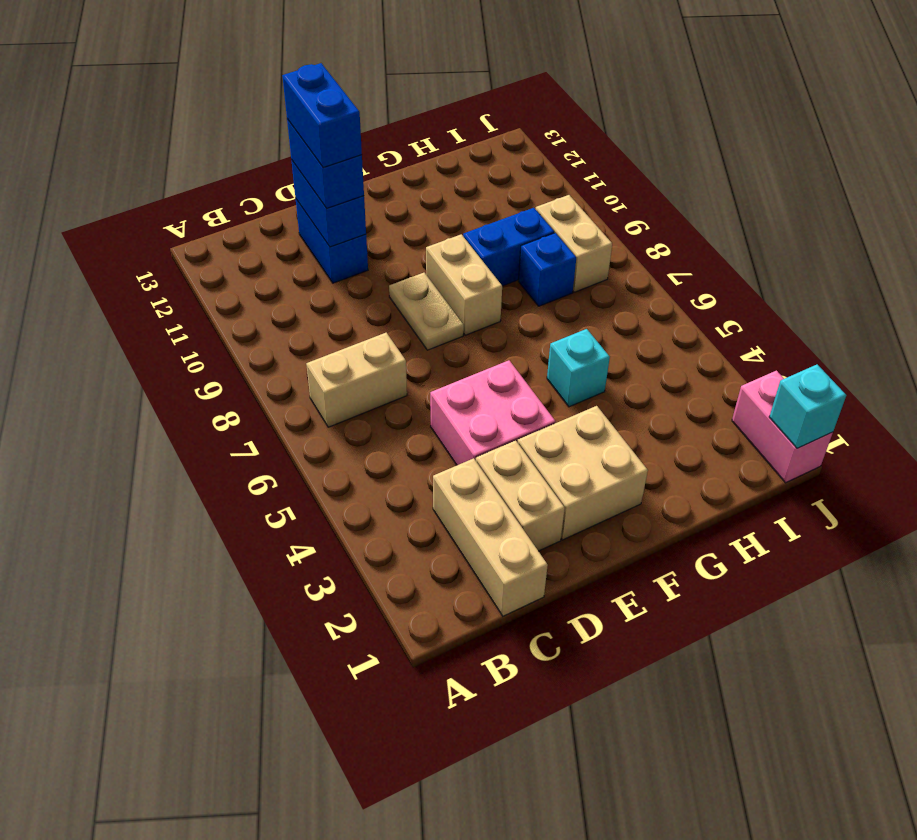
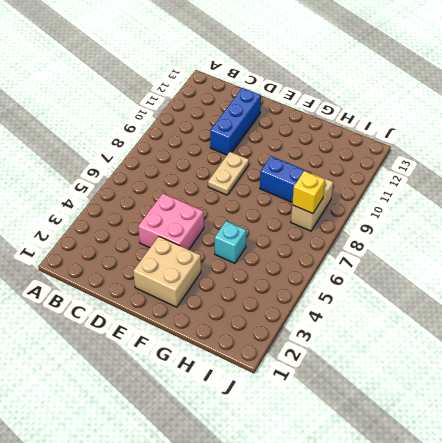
blue 1x3 brick [210,88,261,155] -> blue 1x2 brick [296,199,368,283]
yellow 1x1 brick [292,171,325,214] -> none
none -> tan 1x2 brick [306,333,407,427]
none -> tan 1x3 brick [433,458,548,616]
none -> tan 1x2 brick [476,440,565,551]

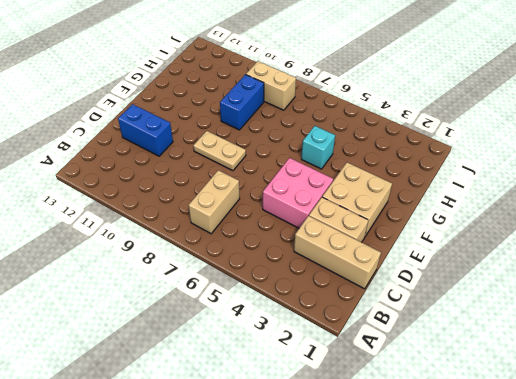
none -> tan 1x2 brick [426,234,502,335]
none -> blue 1x1 brick [519,233,576,306]
none -> pink 1x2 brick [732,371,833,483]

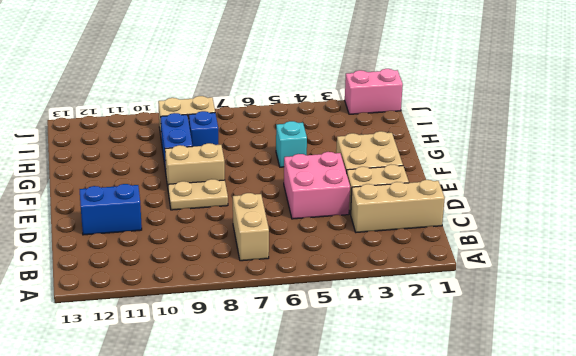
none -> blue 1x2 brick [291,160,366,247]
none -> cyan 1x1 brick [769,365,846,448]
none -> blue 1x2 brick [287,119,364,208]

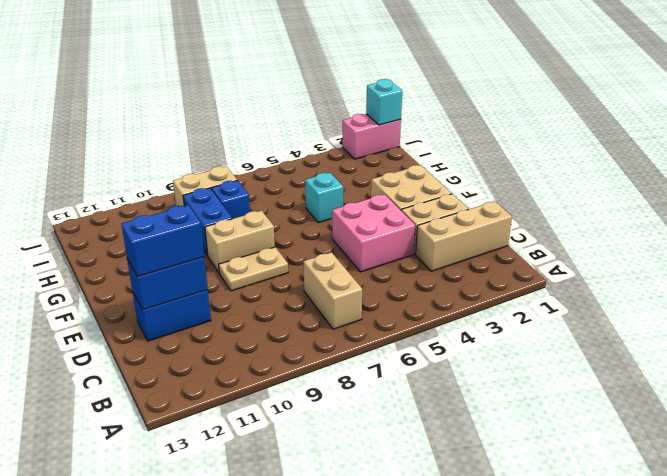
none -> blue 1x2 brick [282,63,362,168]

